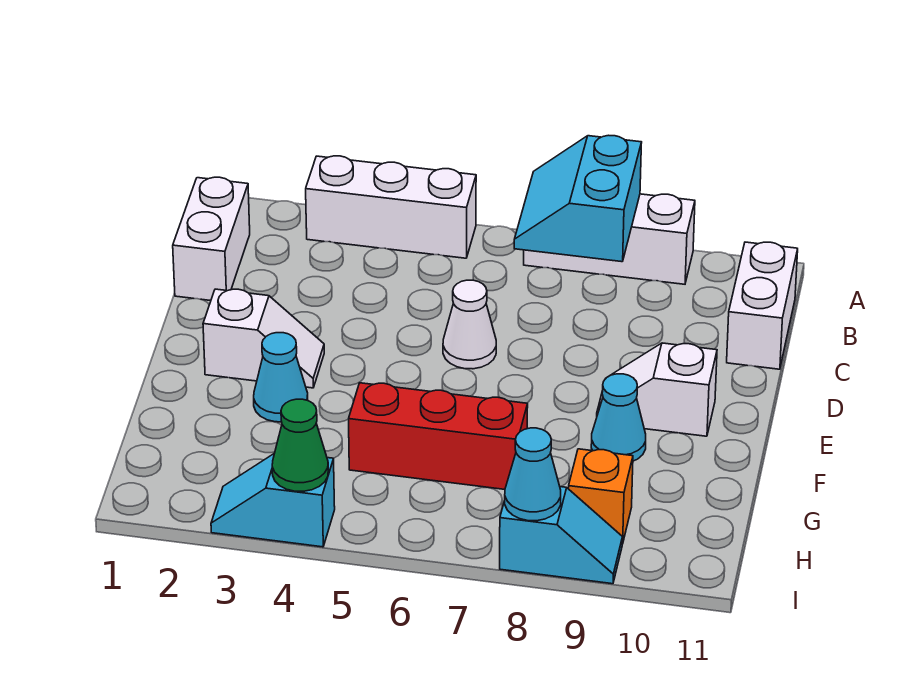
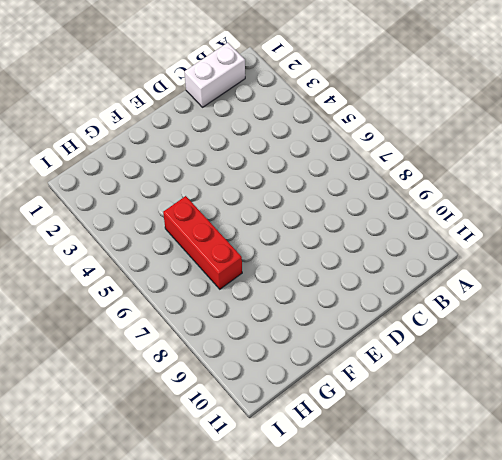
none -> white 1x3 brick [306,156,476,258]
none -> white 1x3 brick [524,194,695,284]
none -> white 1x2 brick [727,242,798,369]

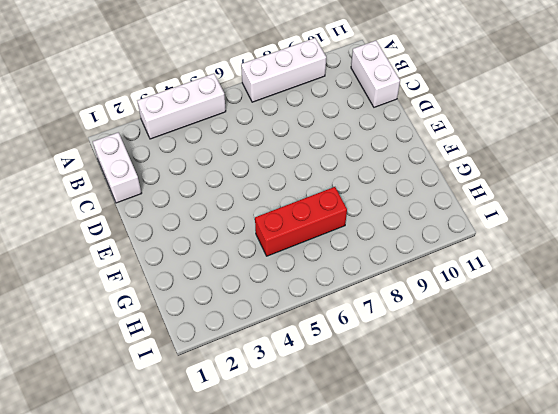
none -> white 1x1 cone [443,280,496,369]
none -> white 1x2 slope [203,289,324,388]
none -> white 1x2 slope [597,343,717,436]

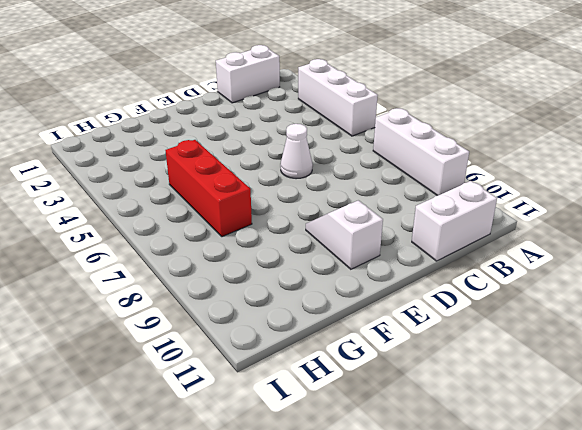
none -> white 1x2 slope [203,289,324,388]
none -> cyan 1x1 cone [254,333,308,422]
none -> cyan 1x1 cone [591,374,646,461]

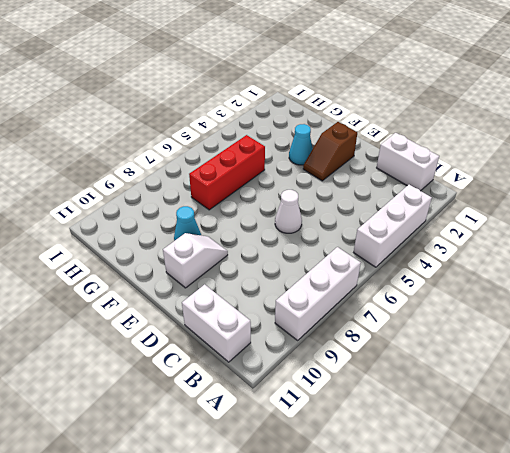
brown 1x2 slope [303,122,357,181] -> white 1x2 slope [203,289,324,388]
none -> orange 1x1 brick [568,449,633,544]
none -> cyan 1x2 slope [211,454,335,547]
none -> cyan 1x2 slope [500,487,622,584]

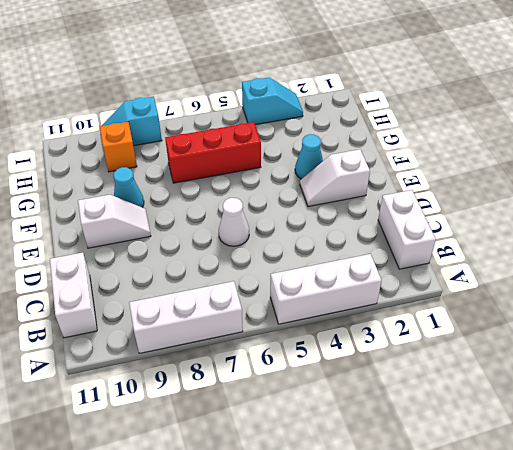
none -> cyan 2x2 slope [514,135,642,262]
none -> green 1x1 cone [272,399,328,491]
none -> cyan 1x1 cone [505,428,561,521]

